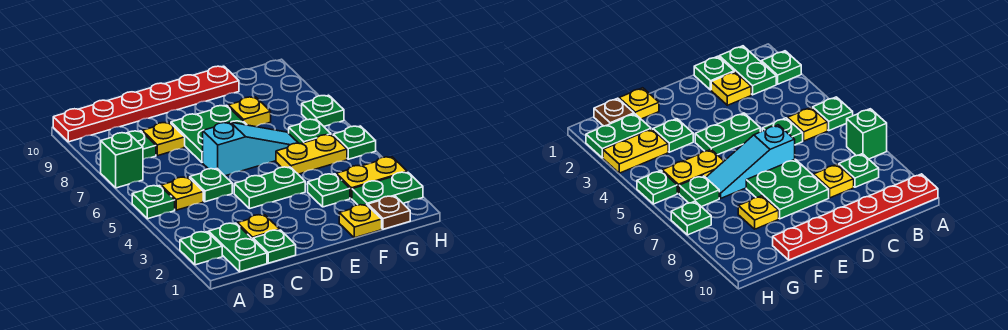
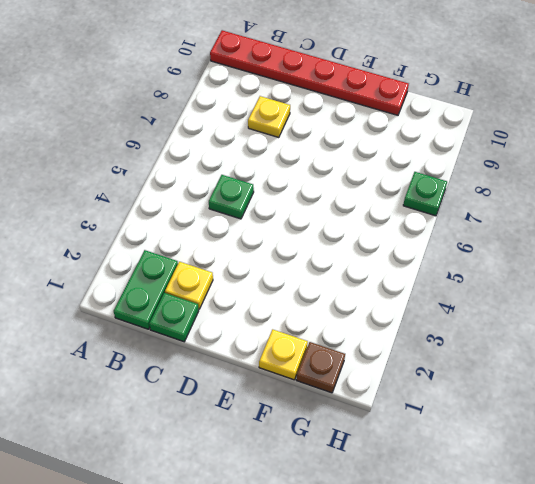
none -> green 1x1 plate [180,232,222,265]
none -> green 1x1 plate [132,186,175,219]
none -> green 1x1 brick [101,133,143,188]

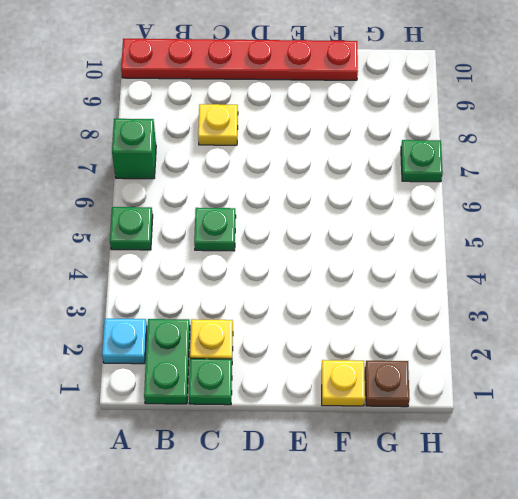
cyan 1x1 plate [102,319,147,364] -> green 1x1 plate [180,232,222,265]
none -> yellow 1x1 plate [161,177,203,210]
none -> green 1x1 plate [128,131,156,159]
none -> green 1x2 plate [234,167,305,209]

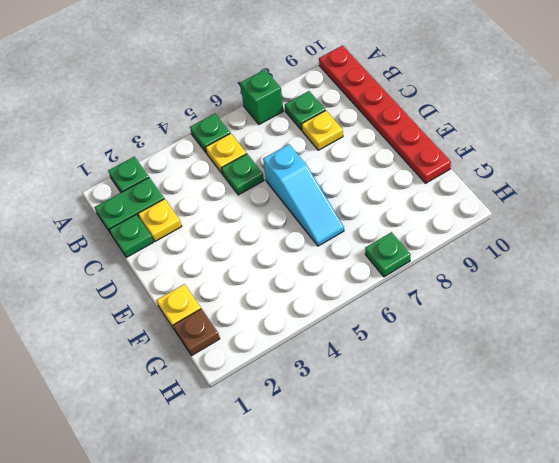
none -> green 1x2 plate [234,167,305,209]
none -> green 2x2 plate [171,105,247,162]
none -> green 1x1 plate [308,174,350,207]

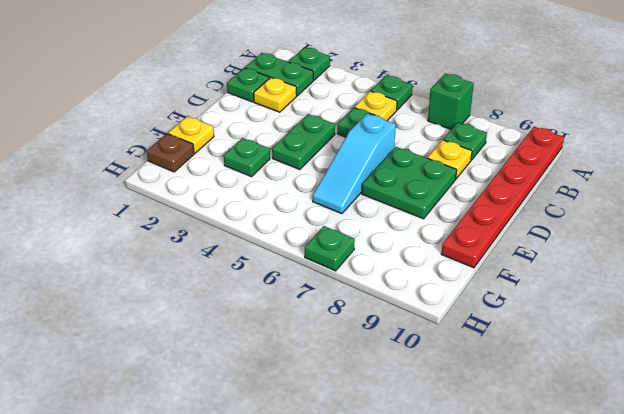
none -> yellow 1x2 plate [276,135,347,174]
none -> yellow 1x1 plate [228,97,271,127]
none -> green 1x2 plate [352,172,423,205]

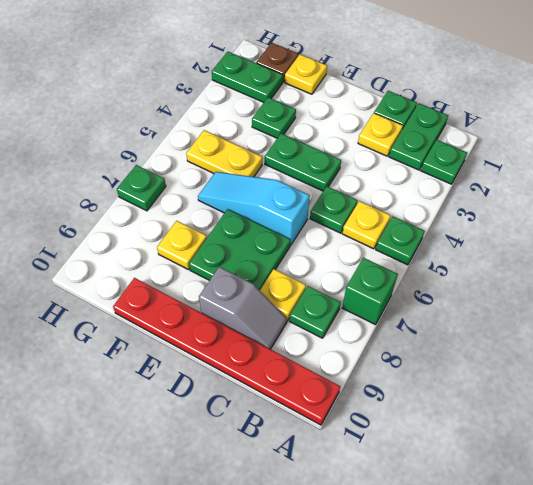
grey 1x2 slope [199,267,287,349] -> none
none -> yellow 1x2 plate [336,157,407,199]
none -> green 1x1 plate [289,119,331,144]
none -> green 1x1 plate [333,126,376,159]

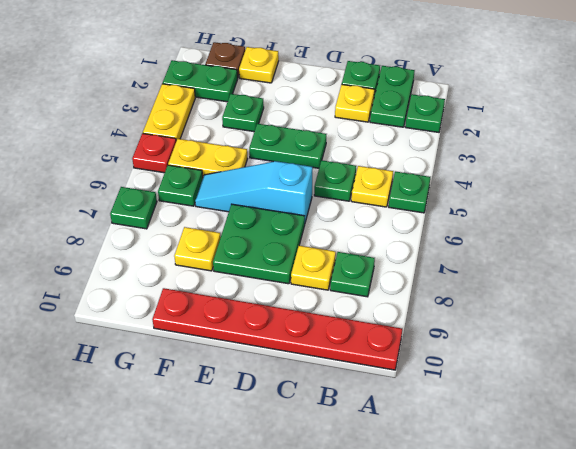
yellow 1x2 plate [143,84,195,141] -> yellow 1x2 plate turned to [336,157,407,199]
red 1x1 plate [132,133,176,173] -> green 1x1 plate [333,126,376,159]
none -> green 1x1 brick [101,133,143,188]

